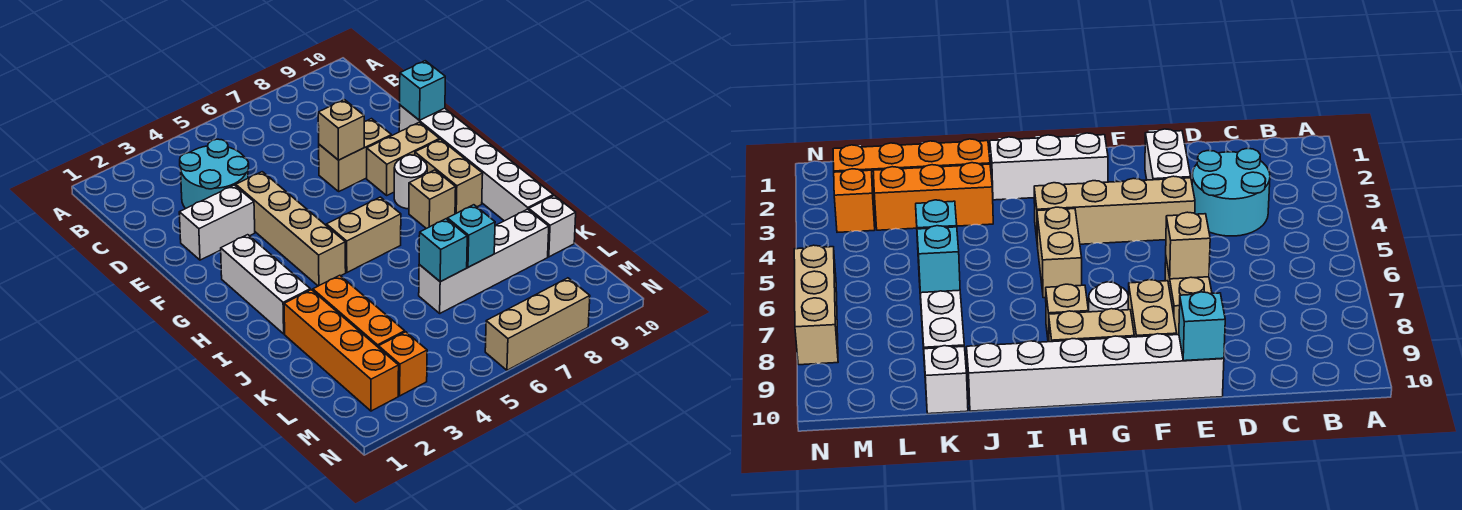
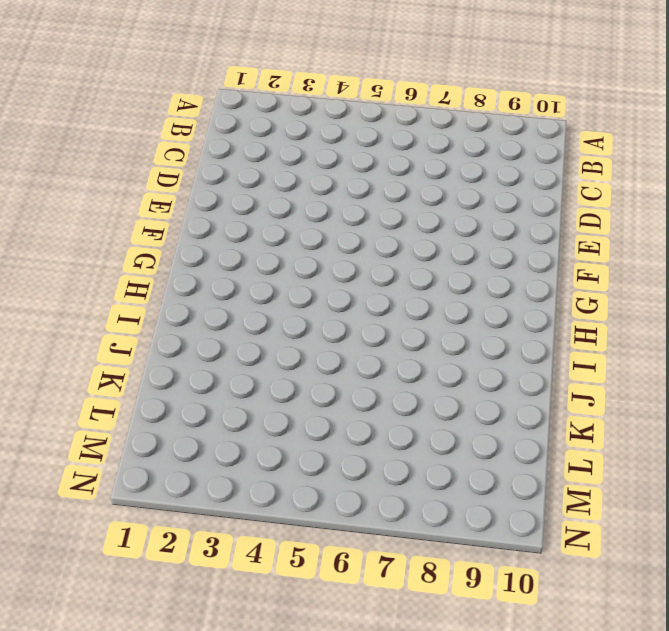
none -> cyan 2x2 round brick [180,139,249,209]
none -> white 1x2 brick [179,185,255,260]
none -> tan 1x4 brick [236,172,346,286]

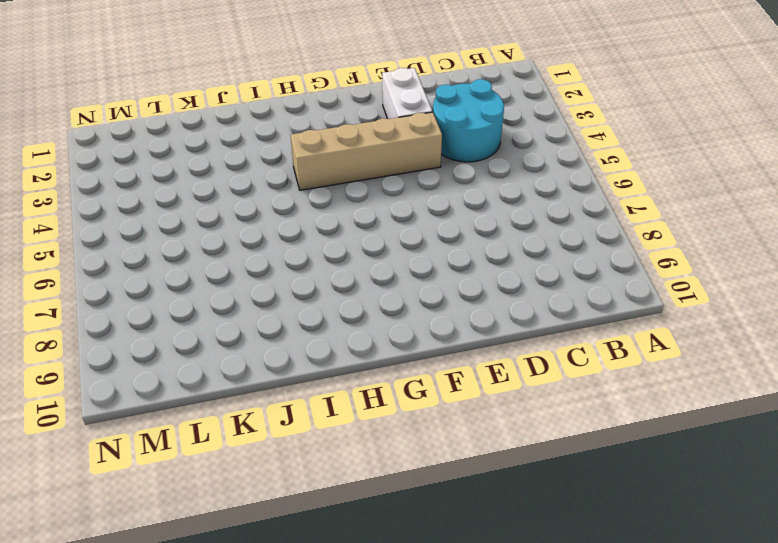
none -> tan 1x2 brick [319,119,391,191]
none -> white 1x6 brick [399,105,553,221]
none -> tan 1x2 brick [367,122,440,195]

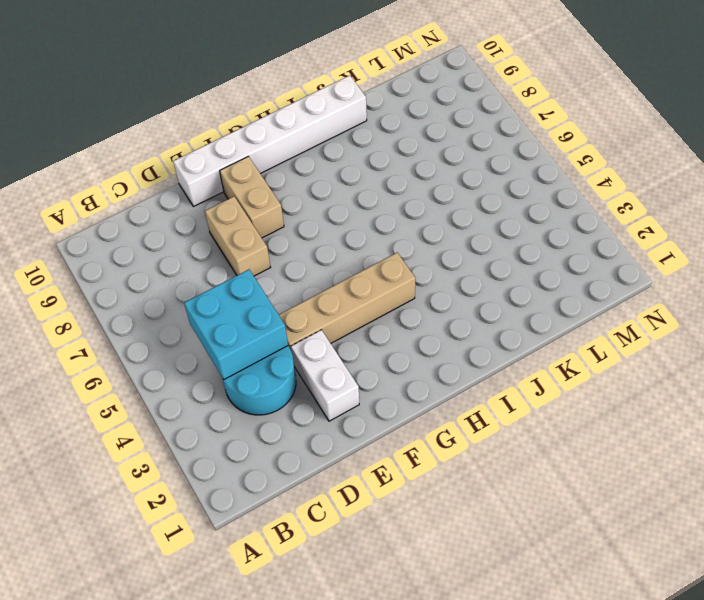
cyan 2x2 brick [184,270,288,379] -> none
none -> white 1x3 brick [221,235,310,334]
none -> white 1x1 round brick [394,155,427,209]
none -> tan 1x2 brick [415,139,483,214]

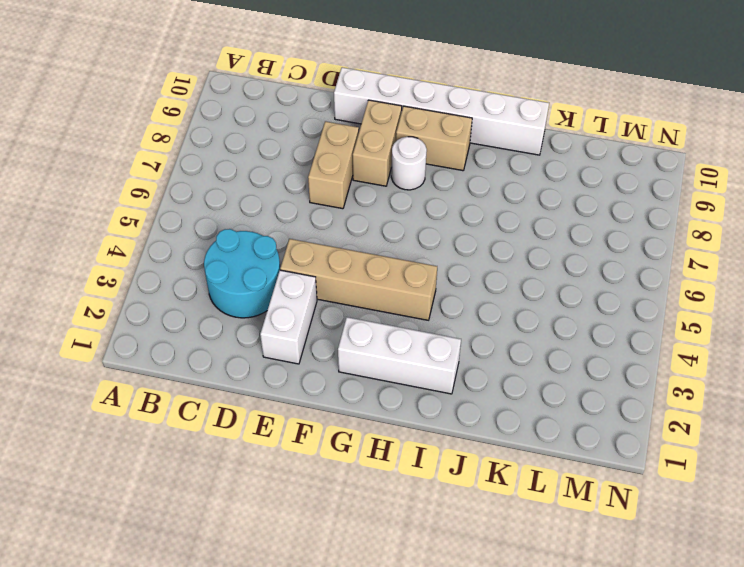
none -> tan 1x2 brick [326,197,401,272]
none -> tan 1x1 brick [409,170,456,229]
none -> orange 1x4 brick [284,290,399,411]

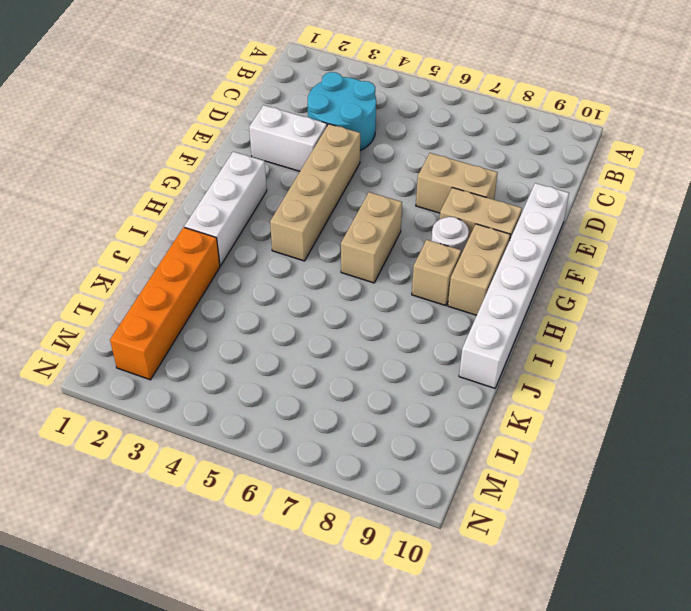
tan 1x2 brick [341,192,402,283] -> tan 1x2 brick turned to [326,197,401,272]
none -> orange 1x3 brick [313,275,405,348]
none -> white 1x4 brick [419,209,549,313]
none -> white 1x1 brick [529,196,576,257]

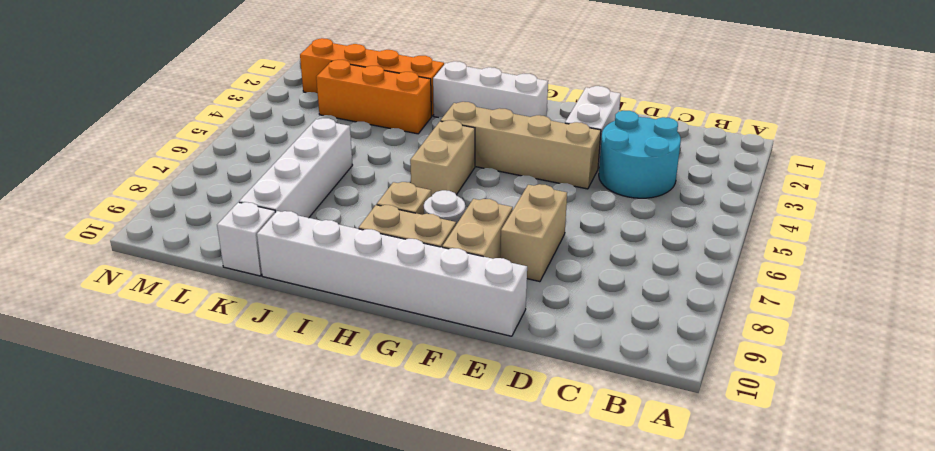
none -> orange 1x1 brick [379,332,427,396]
none -> tan 1x3 brick [485,278,590,370]
none -> tan 1x1 brick [318,100,364,160]

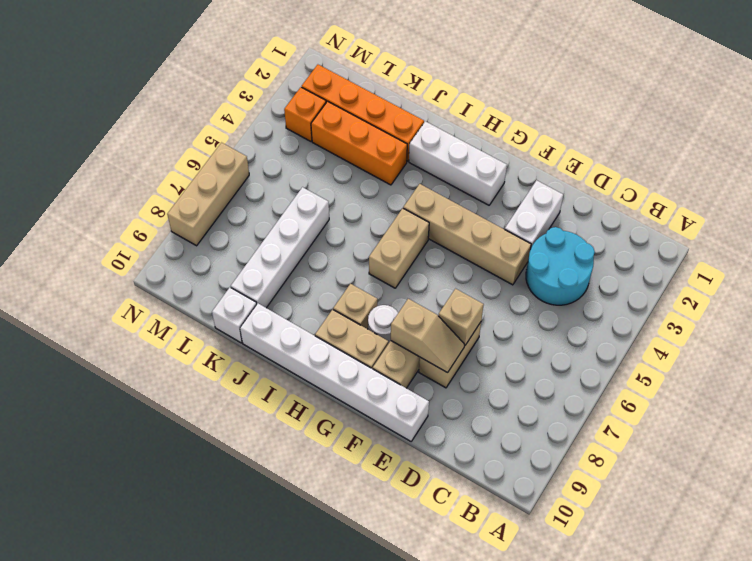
tan 1x2 slope [391,299,464,373] -> none
none -> cyan 1x1 brick [400,61,445,120]
none -> cyan 1x1 brick [419,219,467,282]
none -> cyan 1x1 brick [447,205,495,267]

